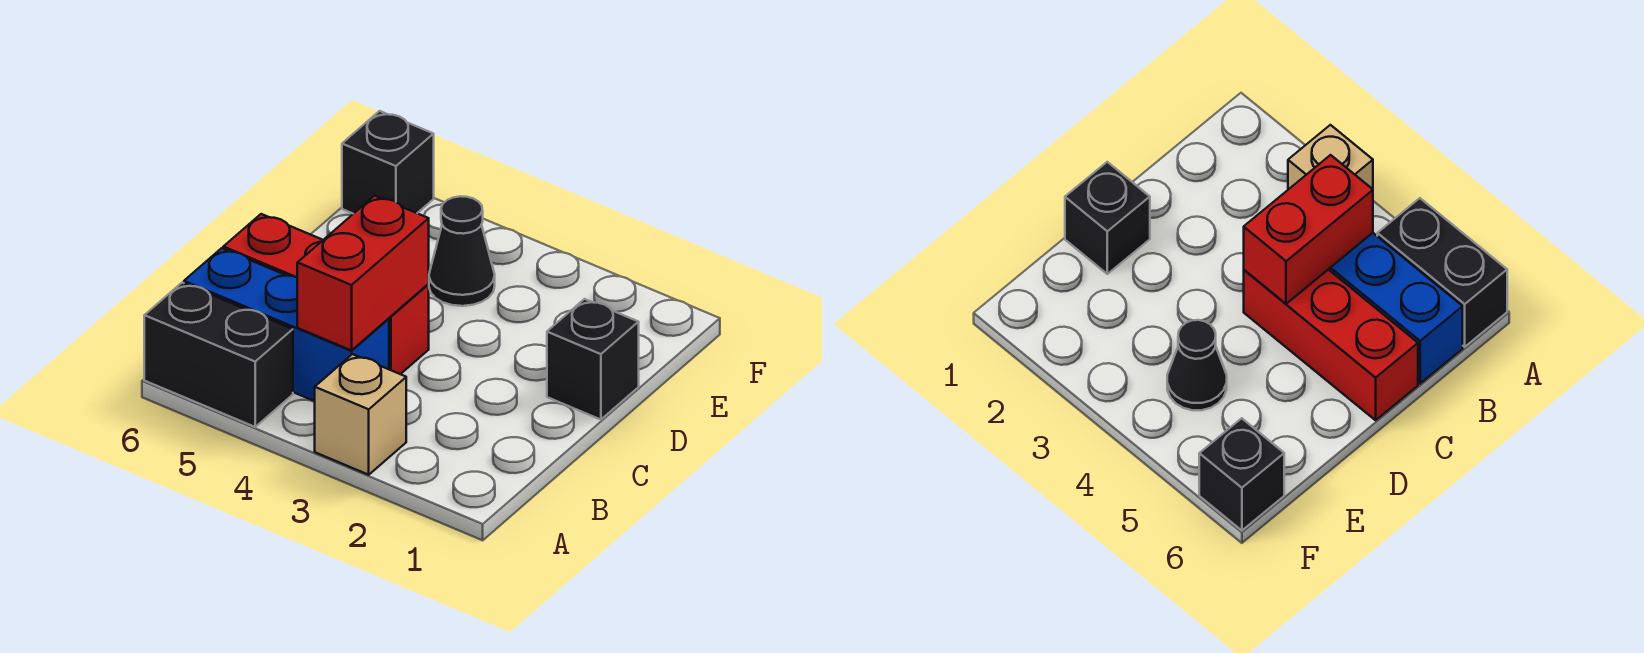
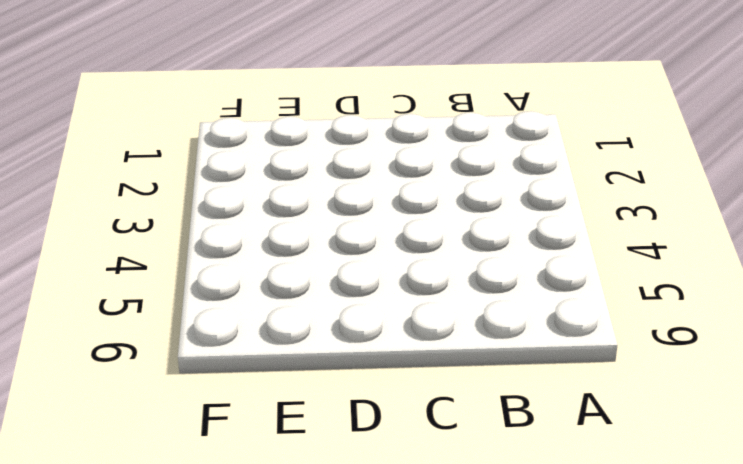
none -> tan 1x1 brick [315,354,406,475]
none -> black 1x2 brick [144,283,293,427]

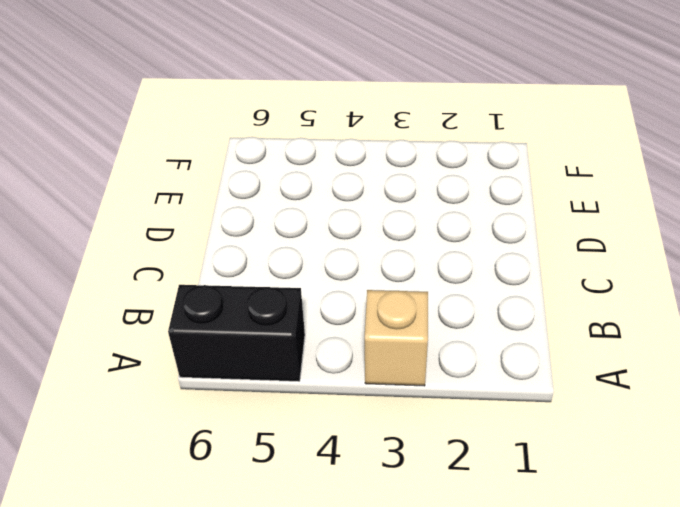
none -> blue 1x3 brick [184,248,389,401]
none -> red 1x3 brick [223,214,429,374]

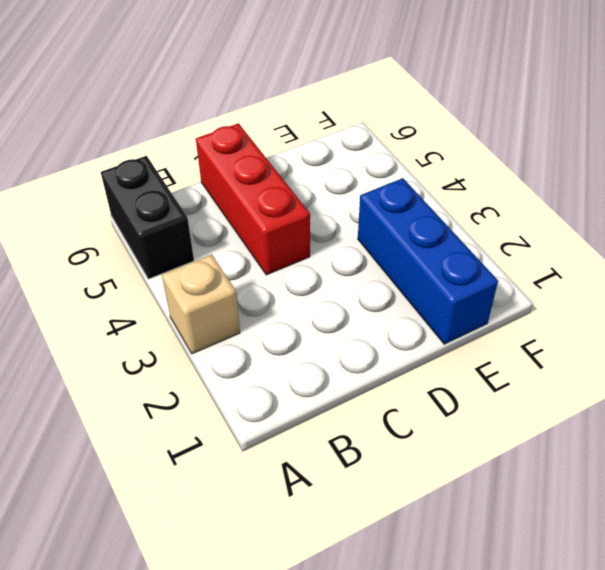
blue 1x3 brick [358,178,498,344] -> blue 1x3 brick moved to [184,248,389,401]
none -> black 1x1 brick [547,299,639,420]
none -> black 1x1 cone [429,196,495,306]

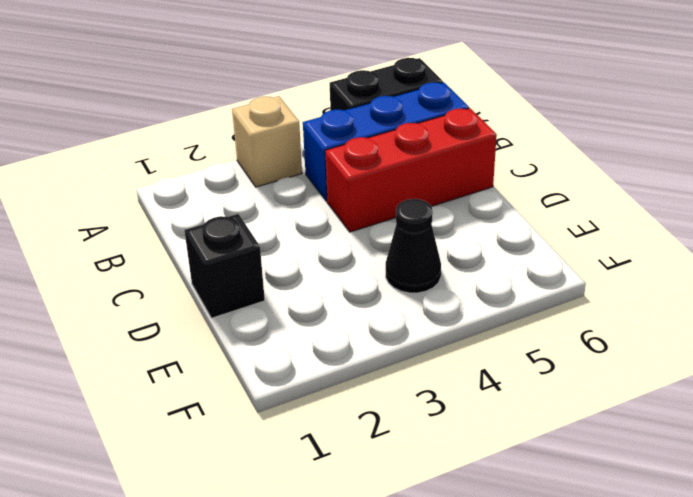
none -> black 1x1 brick [342,111,434,214]
none -> red 1x2 brick [297,196,429,350]

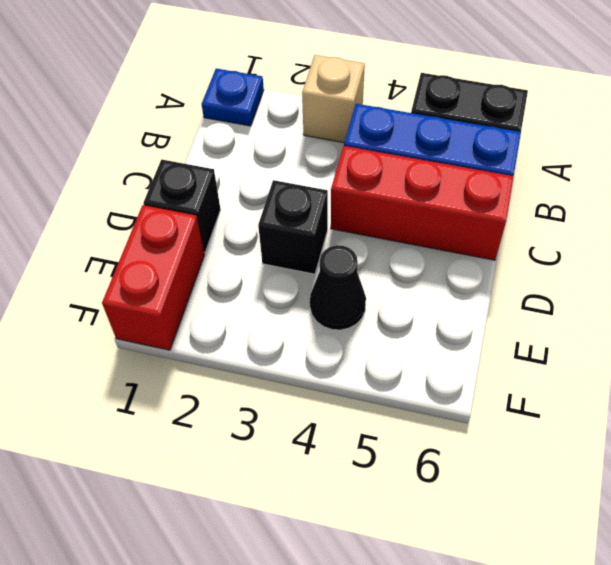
blue 1x1 plate [202,68,264,126] -> none
black 1x1 brick [258,180,328,274] -> black 1x1 brick moved to [342,111,434,214]
red 1x2 brick [102,205,204,350] -> red 1x2 brick moved to [297,196,429,350]

